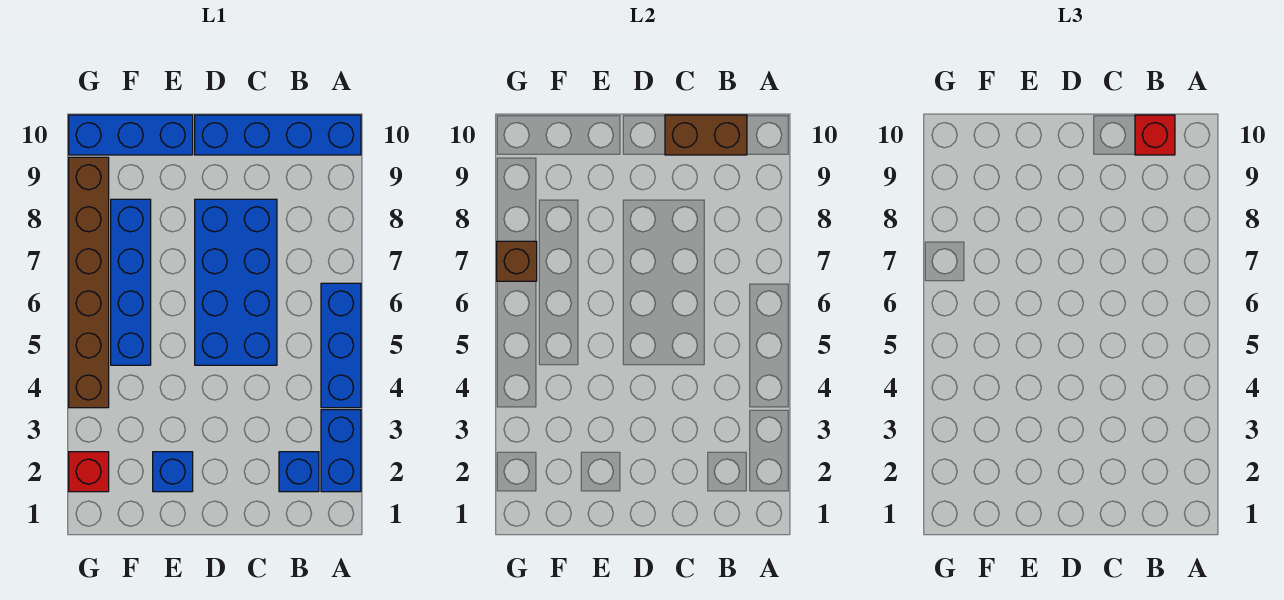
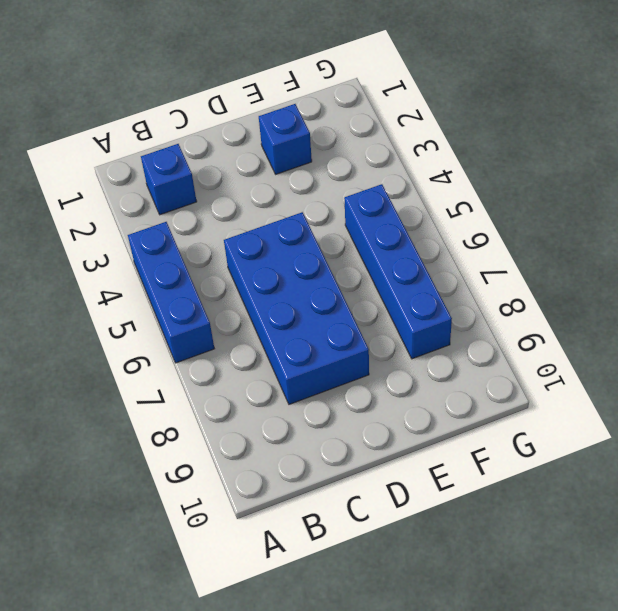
none -> blue 1x2 brick [321,410,361,492]
none -> blue 1x4 brick [195,115,361,155]
none -> blue 1x3 brick [69,115,193,155]

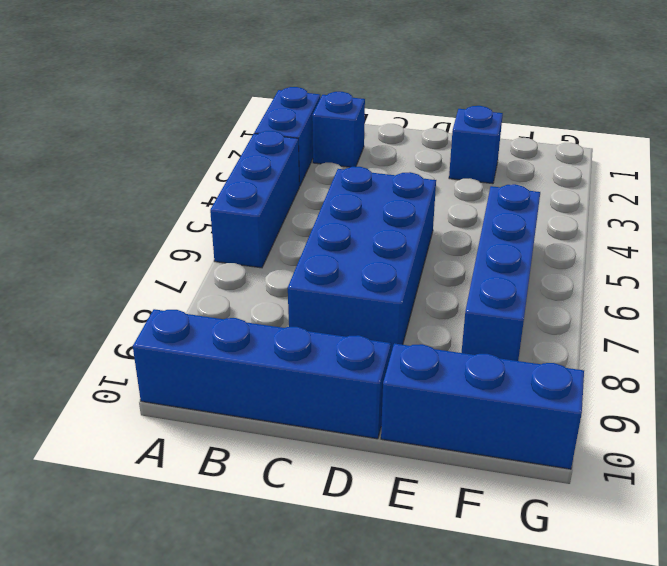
none -> red 1x1 brick [69,452,109,492]
none -> brown 1x6 brick [69,157,109,408]
none -> brown 1x2 brick [665,115,747,155]

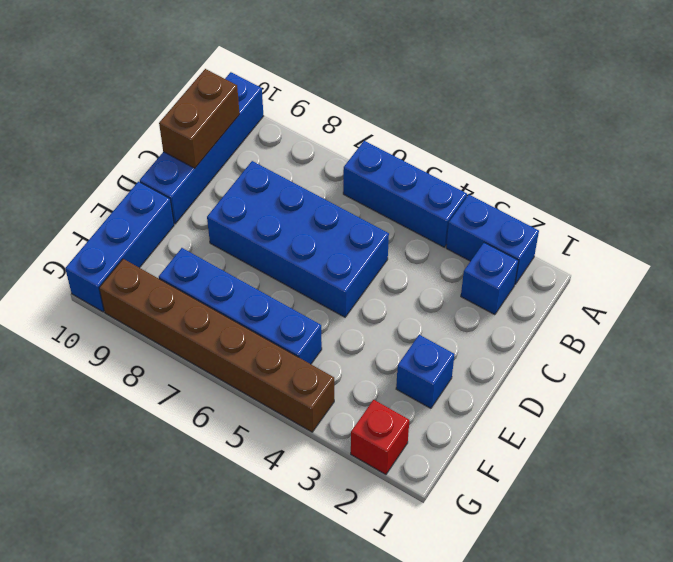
none -> brown 1x1 brick [497,241,537,281]
none -> red 1x1 brick [1135,115,1175,155]

